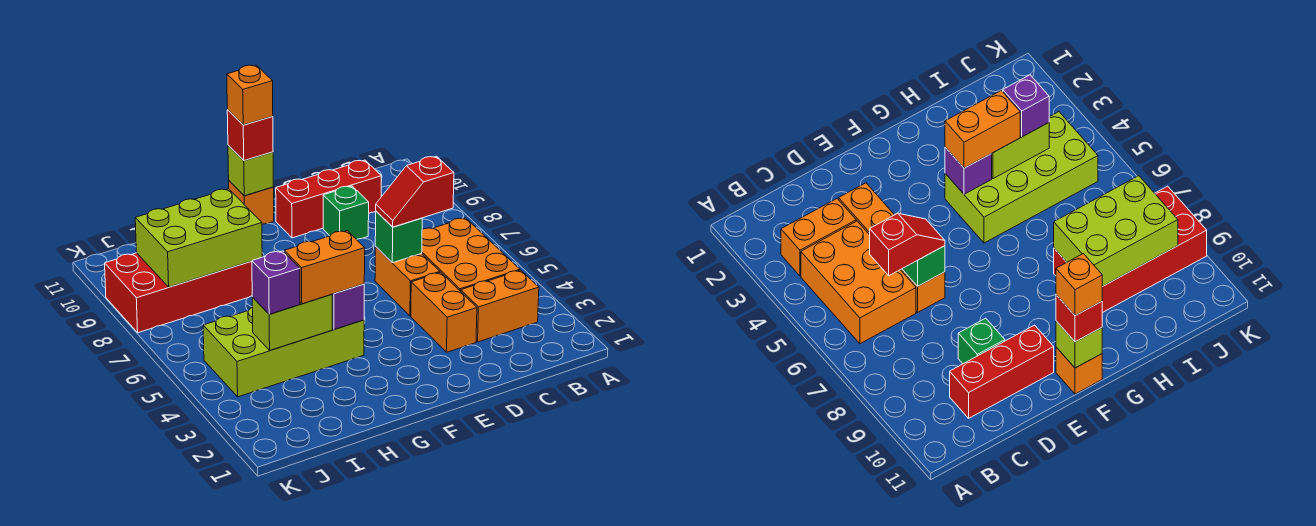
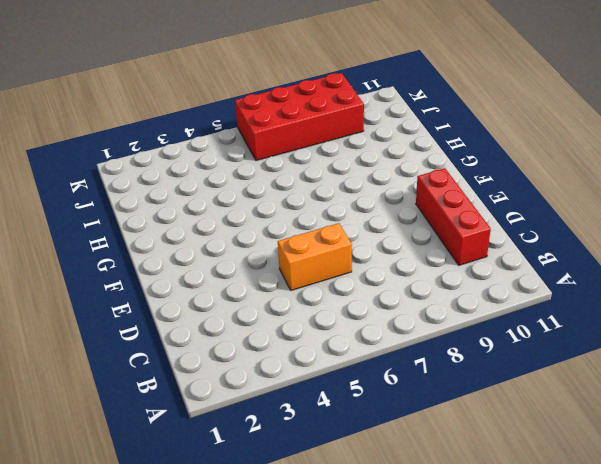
red 2x4 brick [235,73,364,161] -> red 2x4 brick turned to [105,253,252,333]
none -> orange 1x2 brick [461,270,539,342]
none -> orange 2x3 brick [422,218,520,291]
none -> orange 1x2 brick [411,272,477,352]

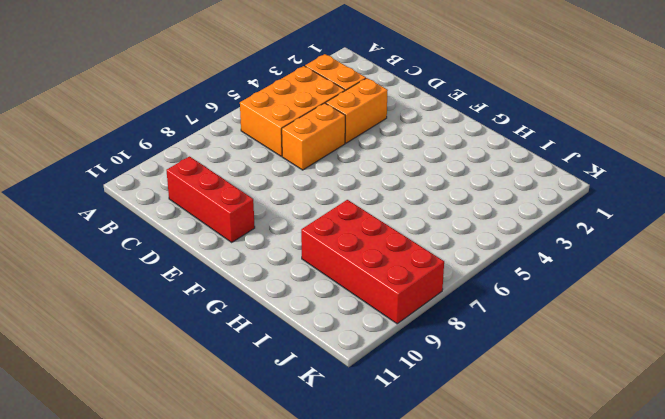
none -> green 1x1 brick [323,186,369,240]
none -> orange 1x1 brick [229,181,274,224]
none -> lime 2x4 brick [203,307,364,397]

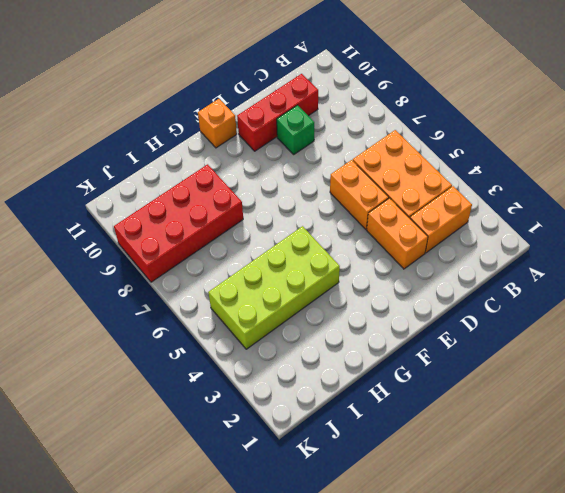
none -> green 1x1 brick [375,211,422,263]
none -> lime 1x1 brick [228,145,273,196]
none -> purple 1x1 brick [332,284,364,330]

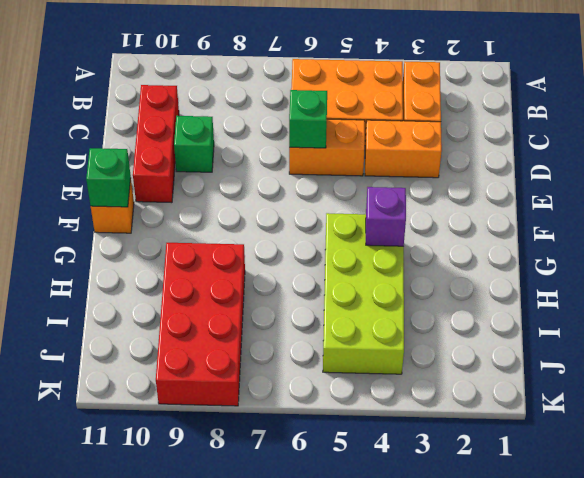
green 1x1 brick [86,148,131,207] -> lime 1x1 brick [228,145,273,196]
none -> lime 1x2 brick [252,294,332,350]
none -> lime 2x3 brick [135,189,262,287]
none -> red 1x2 slope [376,156,454,227]

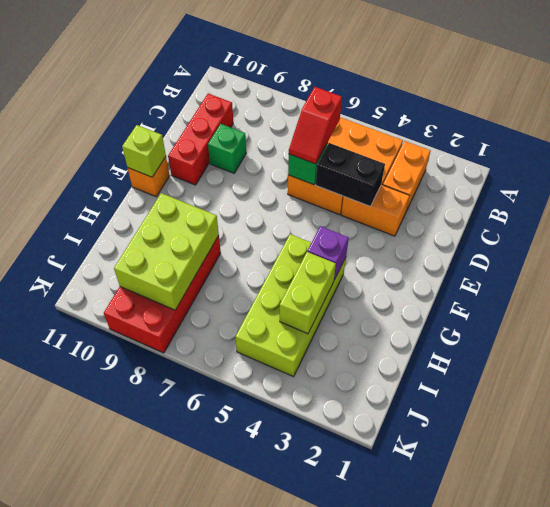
black 1x2 brick [316,143,385,206] -> none
none -> red 1x1 brick [227,110,273,160]
none -> orange 1x2 brick [284,231,365,304]
none -> purple 1x1 brick [252,251,300,314]

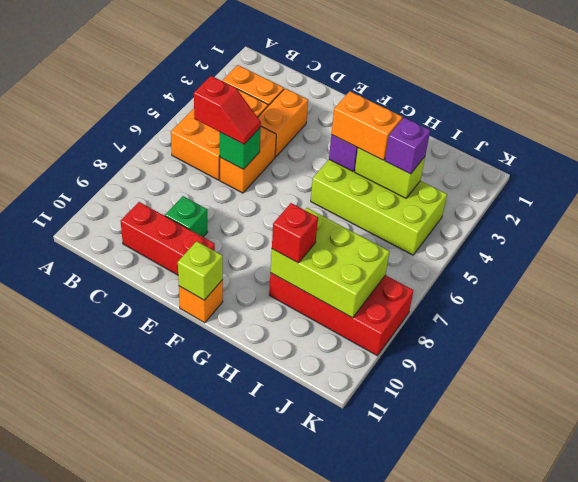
red 1x1 brick [272,203,318,263] -> red 1x1 brick moved to [227,110,273,160]
none -> orange 1x1 brick [227,65,273,125]

